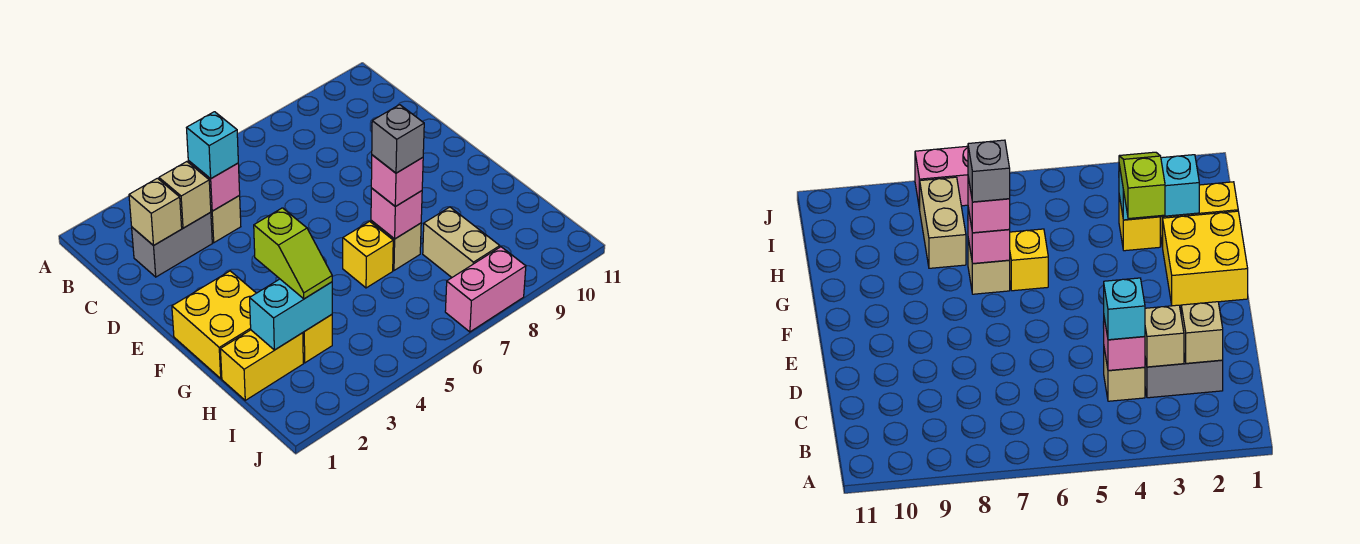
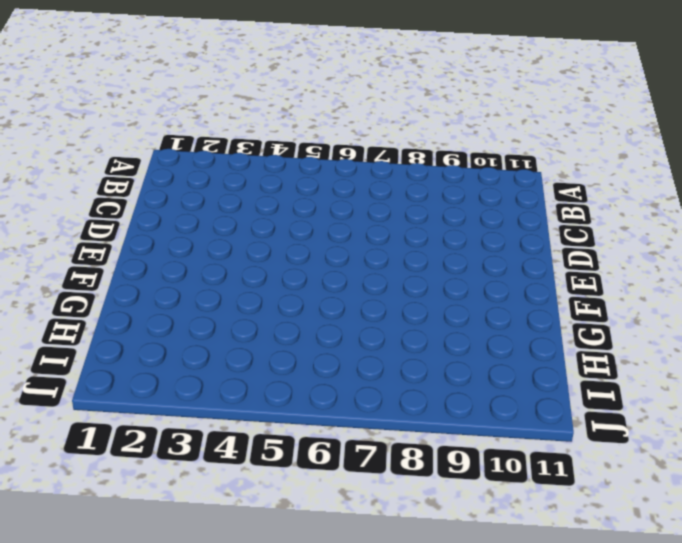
none -> grey 1x2 brick [132,212,212,277]
none -> tan 1x1 brick [211,196,241,243]
none -> yellow 2x2 brick [172,271,256,378]

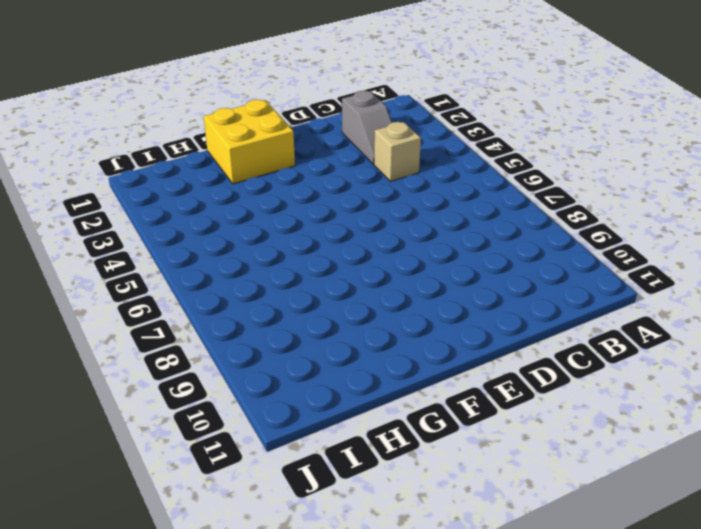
grey 1x2 slope [342,91,392,164] -> grey 1x2 brick [132,212,212,277]
none -> yellow 1x1 brick [343,221,393,288]
none -> tan 1x1 brick [371,221,421,270]
none -> yellow 1x2 brick [220,330,303,400]

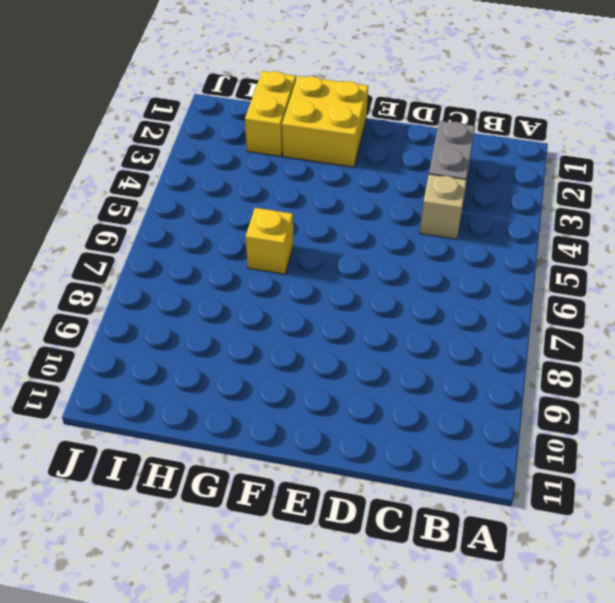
none -> tan 1x1 brick [371,221,421,270]
none -> yellow 1x1 brick [303,315,332,363]
none -> tan 1x2 brick [423,207,500,277]

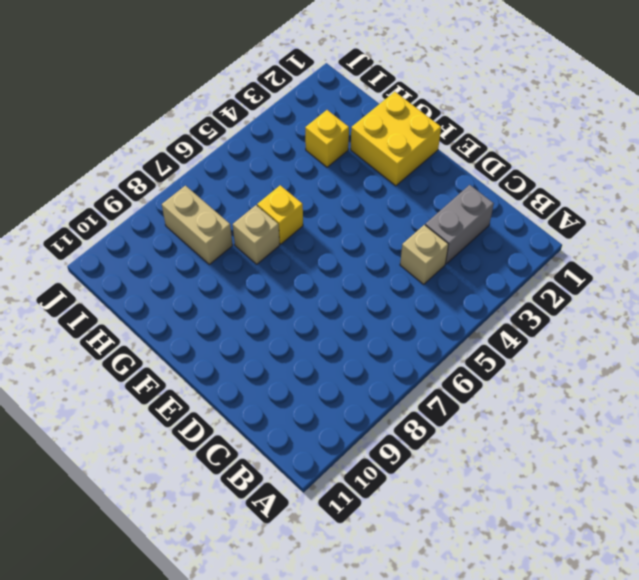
none -> yellow 1x2 brick [220,330,303,400]
none -> pink 1x2 brick [445,247,526,332]
none -> tan 1x1 brick [129,178,182,245]

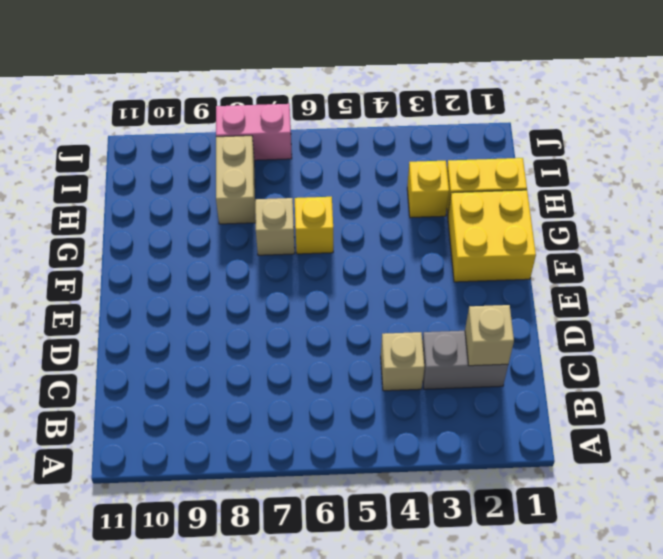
none -> tan 1x1 brick [159,162,211,228]
none -> pink 1x1 brick [188,161,240,211]
none -> pink 1x1 brick [371,188,422,239]

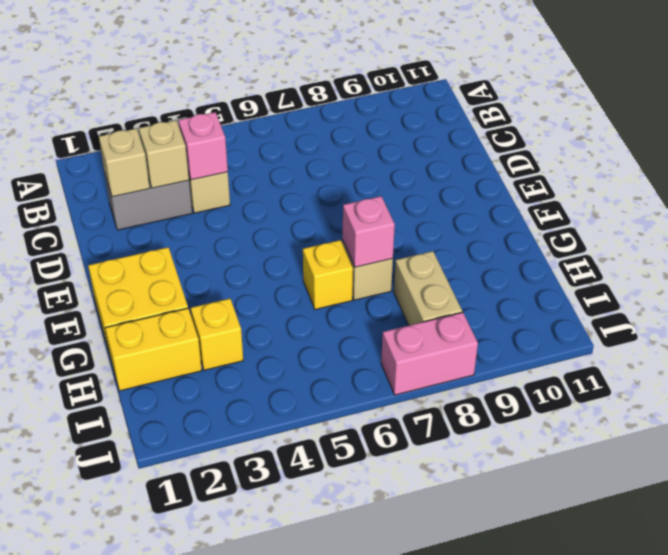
none -> cyan 1x2 brick [250,279,332,350]
none -> cyan 1x1 brick [187,112,238,179]
none -> lime 1x2 slope [254,208,332,299]

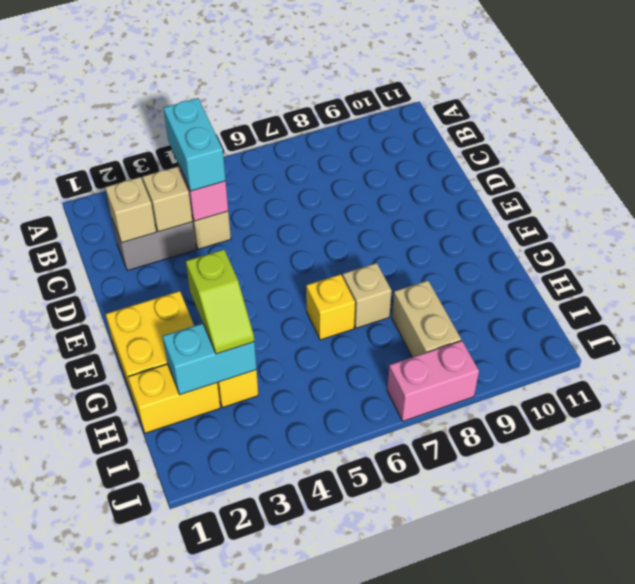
cyan 1x2 brick [163,98,226,191] -> cyan 1x1 brick [187,112,238,179]
none -> pink 1x1 brick [371,188,422,239]
none -> pink 1x1 brick [371,155,423,206]
none -> grey 1x1 brick [372,105,424,173]

